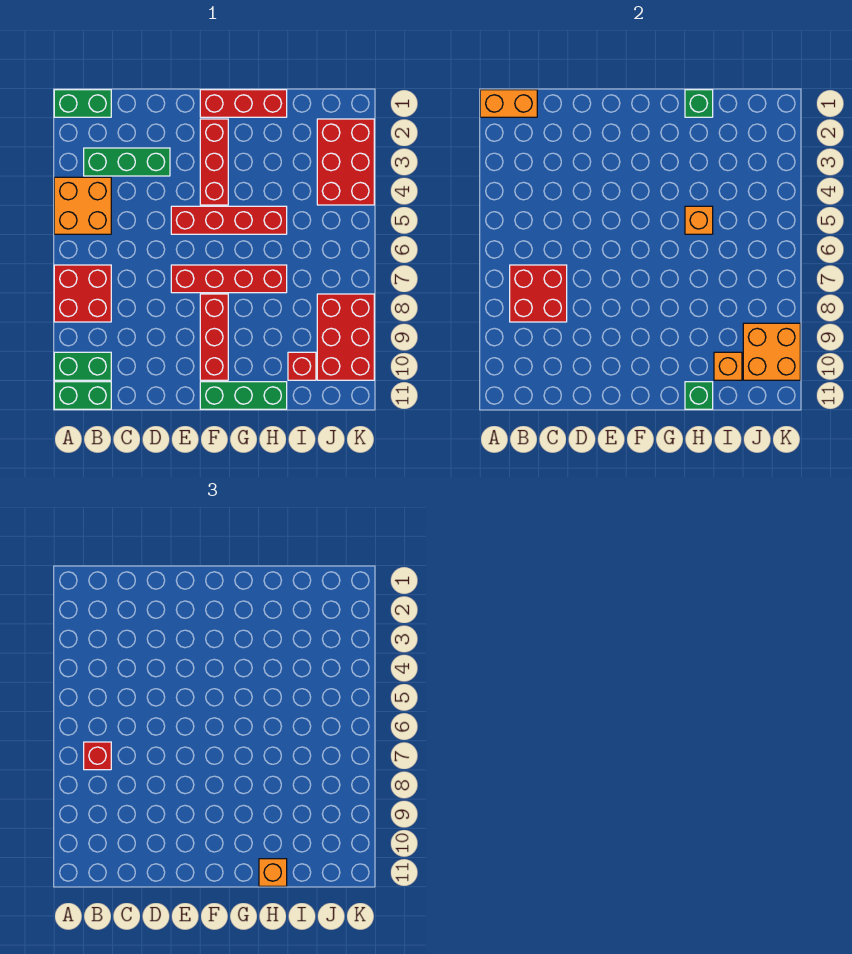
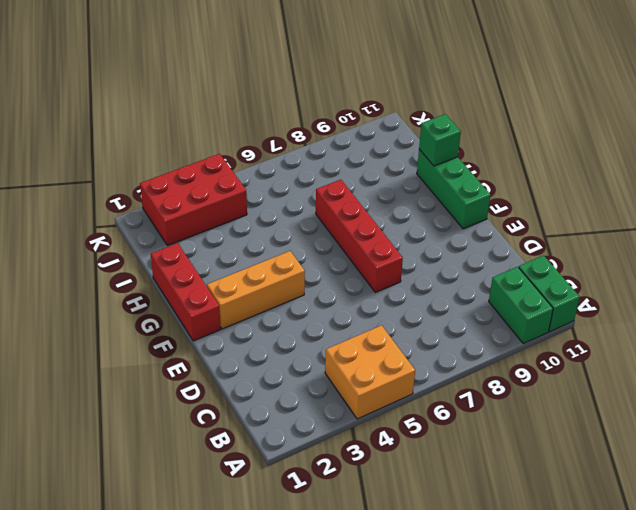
orange 1x3 brick [207,251,305,329] -> red 1x3 brick [200,119,228,205]
none -> green 1x2 brick [54,90,111,117]
none -> red 2x2 brick [54,265,111,322]
none -> green 1x3 brick [84,148,170,176]

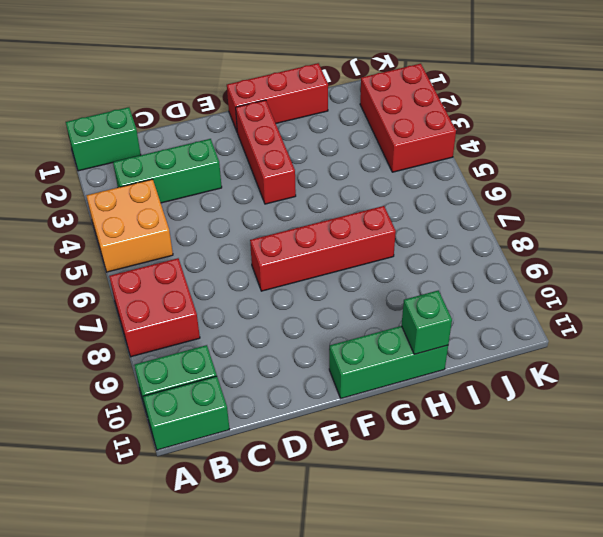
none -> red 1x4 brick [171,206,287,234]
none -> red 1x3 brick [200,294,228,380]
none -> red 1x1 brick [288,352,316,380]

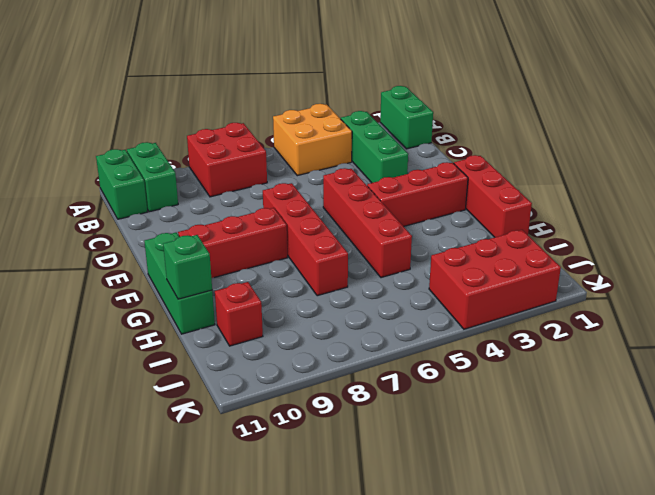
none -> red 2x3 brick [317,294,374,380]
none -> orange 1x2 brick [480,90,537,117]
none -> red 2x2 brick [510,265,567,322]

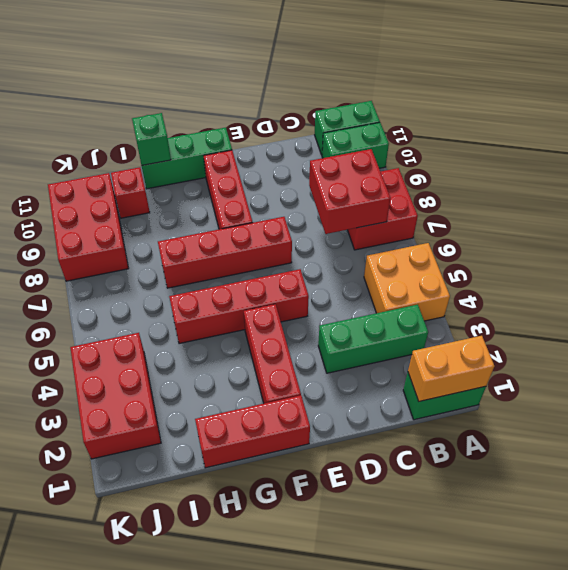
none -> green 1x1 brick [685,90,713,117]
none -> orange 1x1 brick [685,206,713,234]
none -> orange 1x1 brick [714,352,742,380]

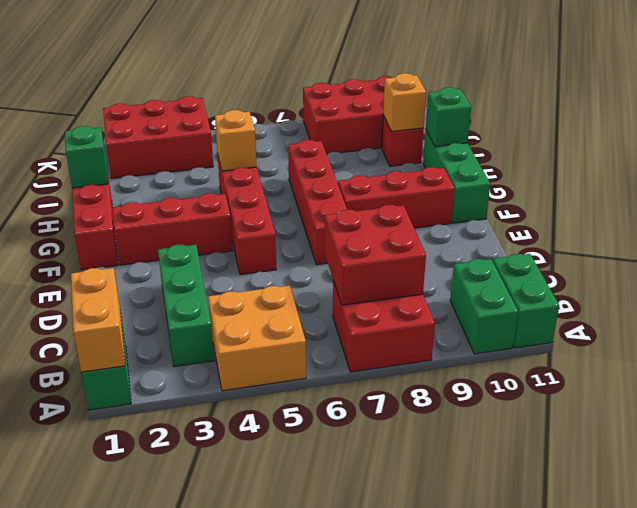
none -> orange 2x2 brick [743,323,800,380]
none -> red 1x1 brick [84,742,111,770]
none -> orange 1x1 brick [259,859,287,886]

